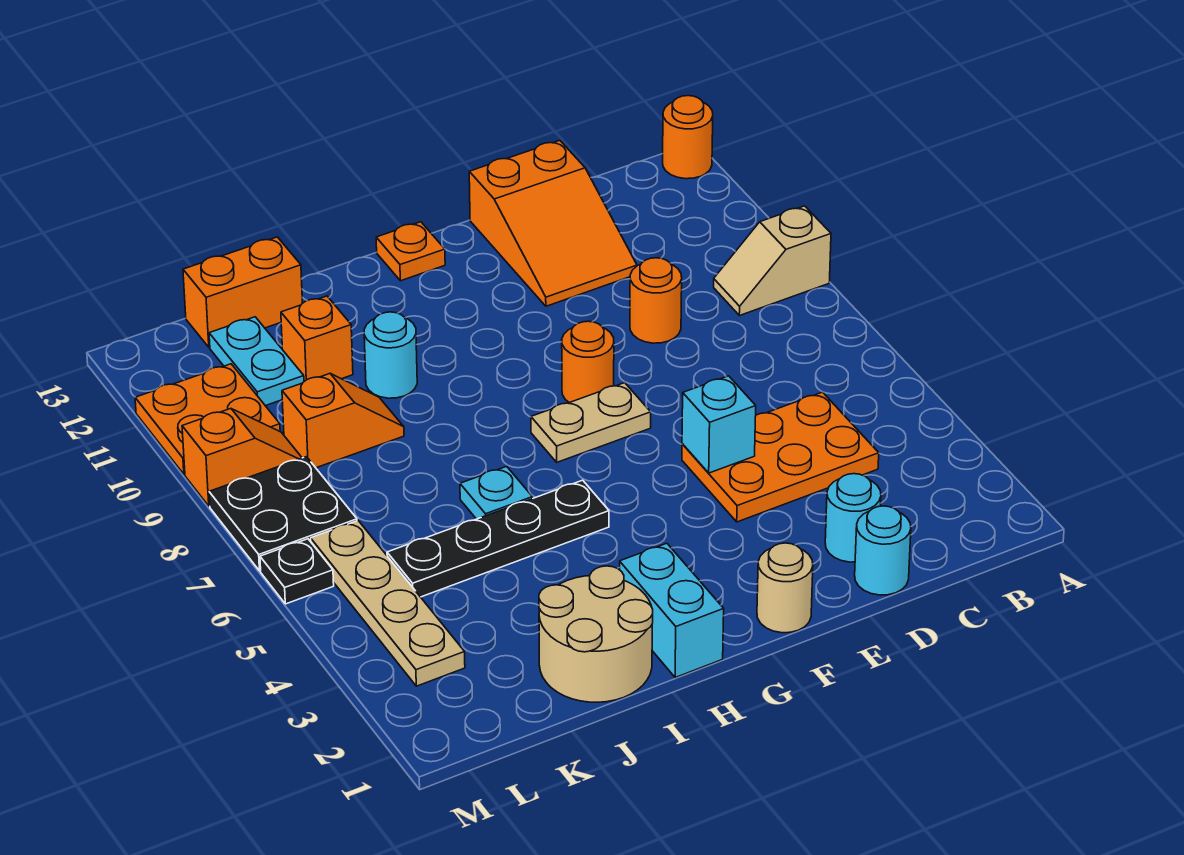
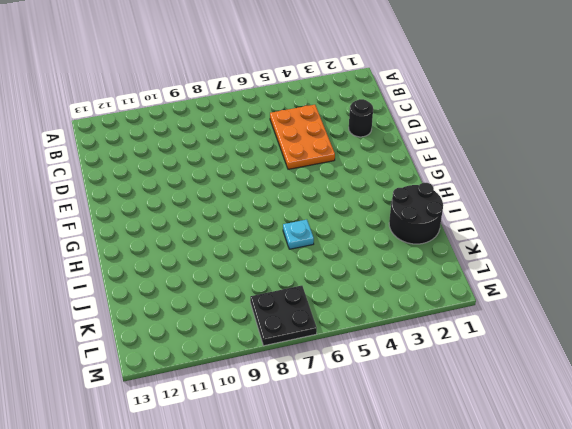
black 1x1 round brick [349,99,373,137] -> cyan 1x1 round brick [825,474,881,562]
black 2x2 round brick [389,183,443,244] -> tan 2x2 round brick [539,566,653,702]
none -> tan 1x2 slope [714,206,831,316]
none -> orange 1x1 round brick [663,96,713,179]
none -> cyan 1x1 round brick [855,506,911,595]

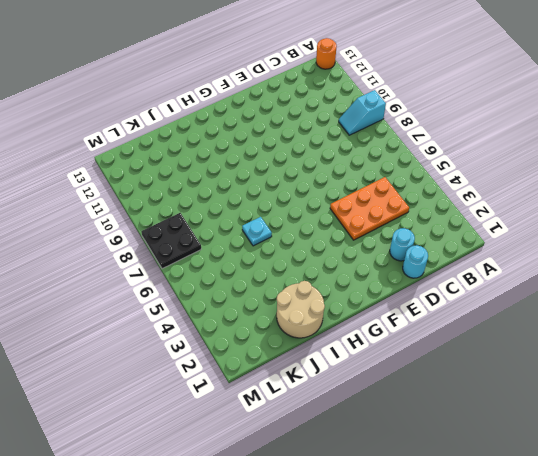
cyan 1x2 slope [339,90,386,135] -> tan 1x2 slope [714,206,831,316]
none -> orange 1x1 round brick [630,258,682,343]
none -> orange 2x3 slope [469,140,637,306]
none -> tan 1x1 round brick [757,543,813,633]

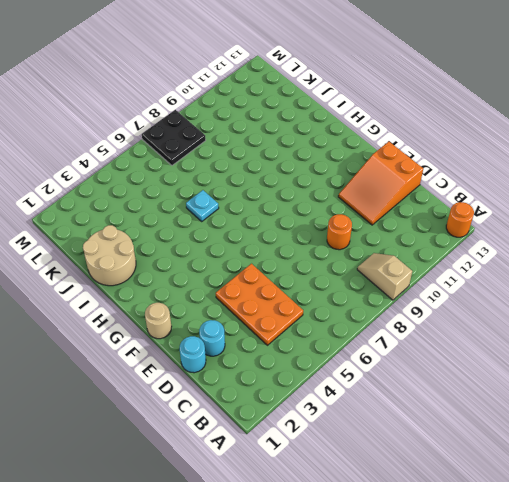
none -> tan 1x2 plate [531,383,651,462]
none -> orange 1x1 round brick [562,321,614,403]
none -> orange 1x1 plate [376,222,445,281]

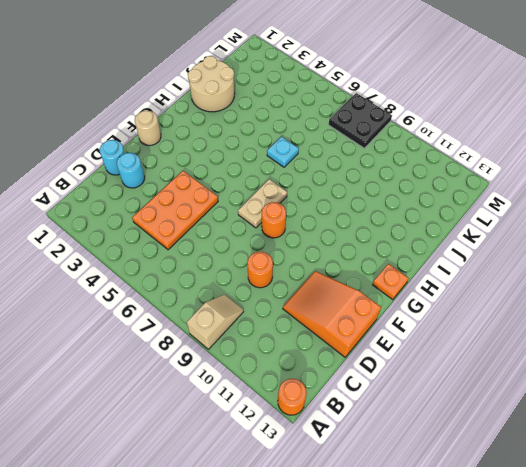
none -> cyan 1x2 brick [620,543,724,678]
none -> black 1x4 plate [387,480,609,597]
none -> cyan 1x1 round brick [364,312,417,398]

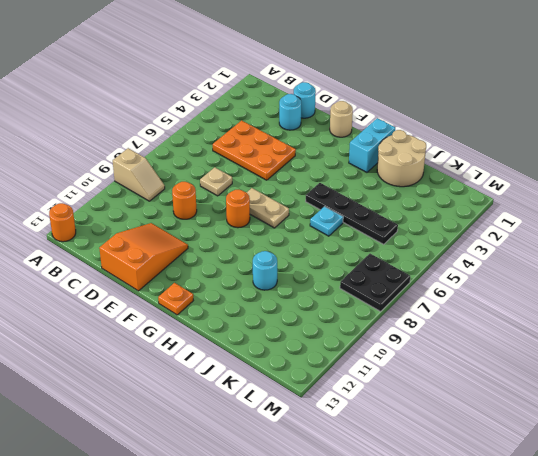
tan 1x1 plate [200,167,232,196] -> none
none -> orange 1x2 slope [282,374,404,468]
none -> orange 1x1 brick [281,296,353,381]
none -> orange 1x2 brick [183,237,302,347]

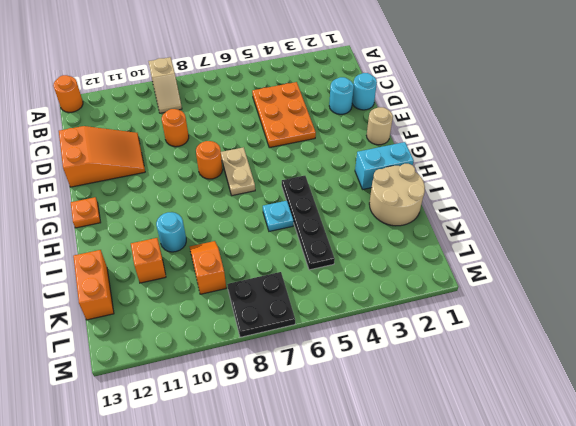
none -> cyan 1x2 plate [209,317,304,406]
none -> tan 1x4 plate [311,521,465,686]
none -> orange 1x2 slope [182,409,302,506]

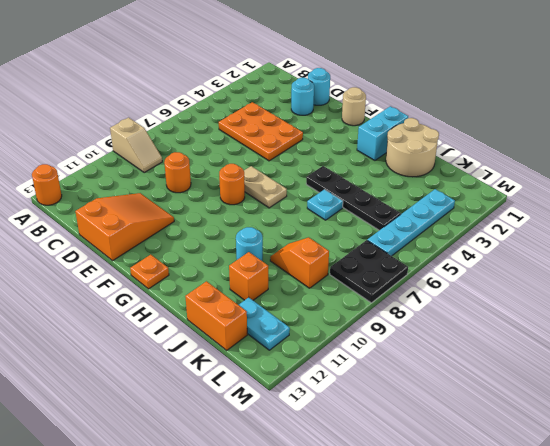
cyan 1x2 plate [239,297,290,350] -> cyan 1x2 plate turned to [209,317,304,406]
cyan 1x4 plate [367,189,455,256] -> tan 1x4 plate [311,521,465,686]
none -> orange 1x2 slope [182,409,302,506]
none -> orange 2x2 plate [135,364,280,474]
none -> black 1x1 plate [260,539,334,604]

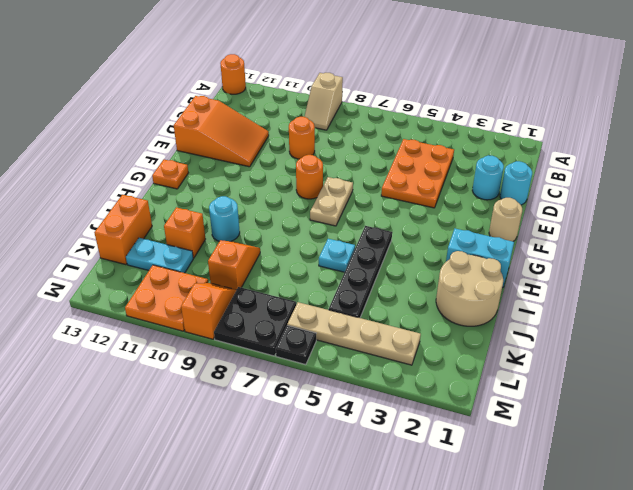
none -> cyan 1x1 brick [682,376,756,473]

